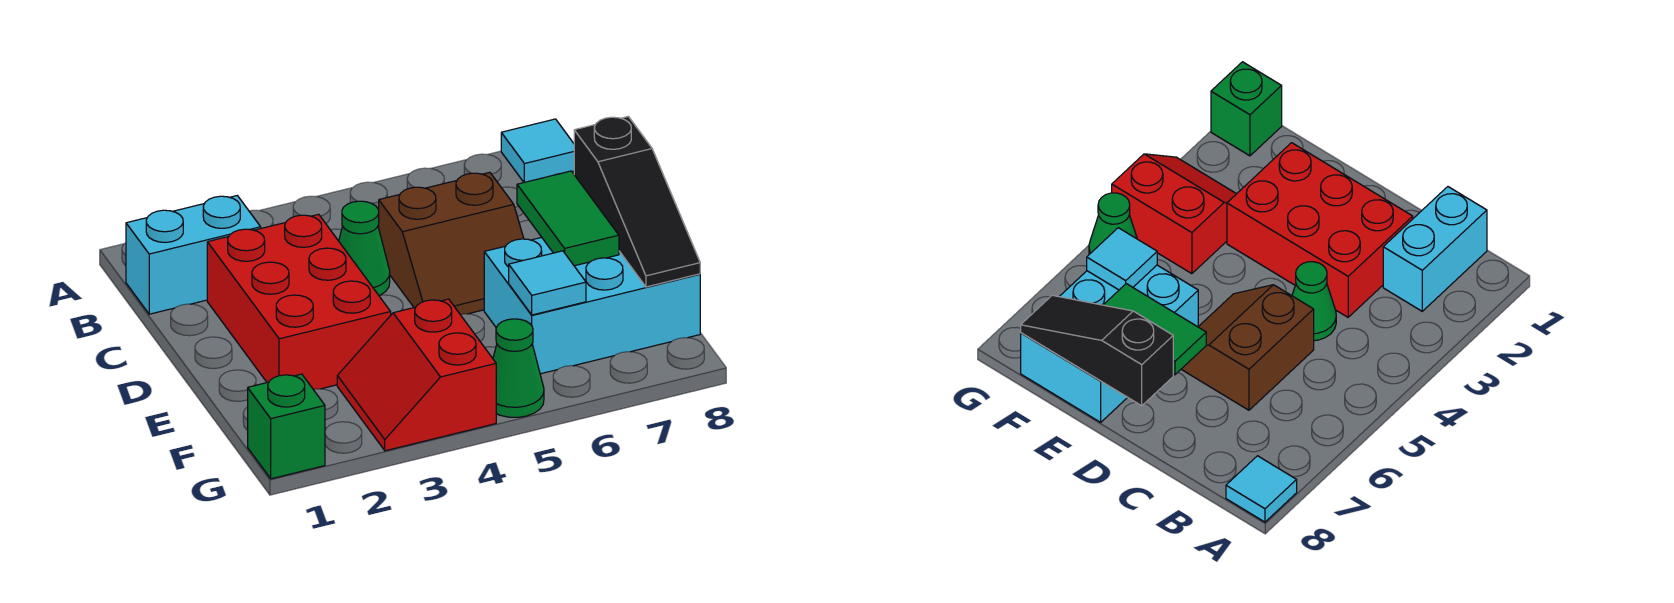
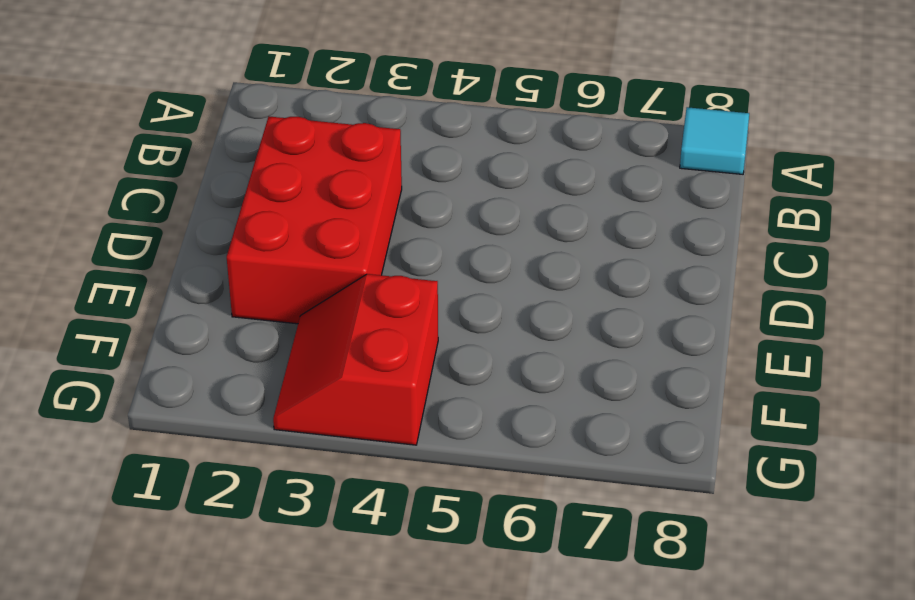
none -> cyan 1x2 brick [126,196,261,314]
none -> green 1x1 cone [339,201,390,295]
none -> brown 2x2 slope [379,172,524,314]

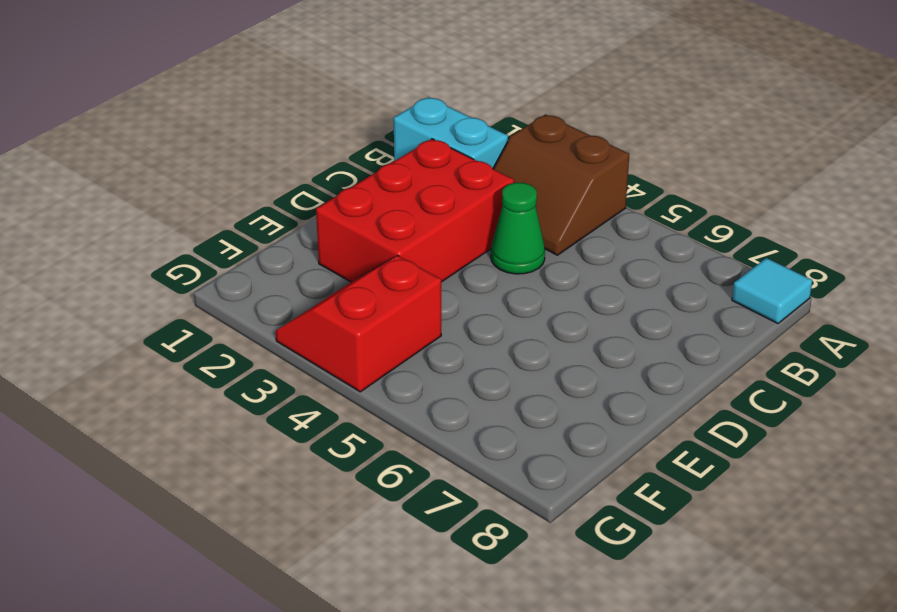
brown 2x2 slope [493,114,629,255] -> brown 2x2 slope moved to [379,172,524,314]
none -> cyan 2x3 brick [484,237,700,374]
none -> green 1x1 brick [248,374,325,479]
none -> green 1x1 cone [493,319,544,417]

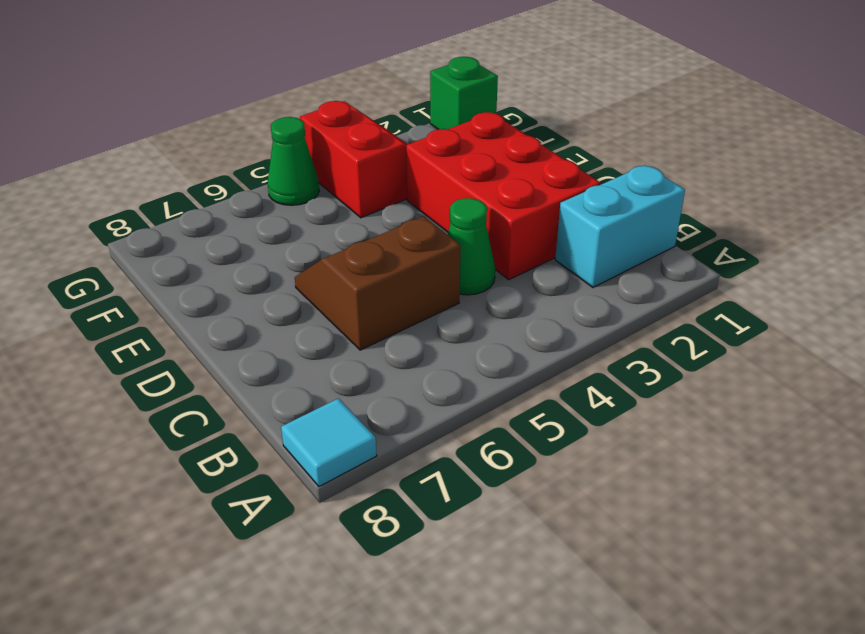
none -> cyan 2x3 brick [484,237,700,374]
none -> green 1x2 tile [517,171,619,266]
none -> black 1x3 slope [574,116,700,287]

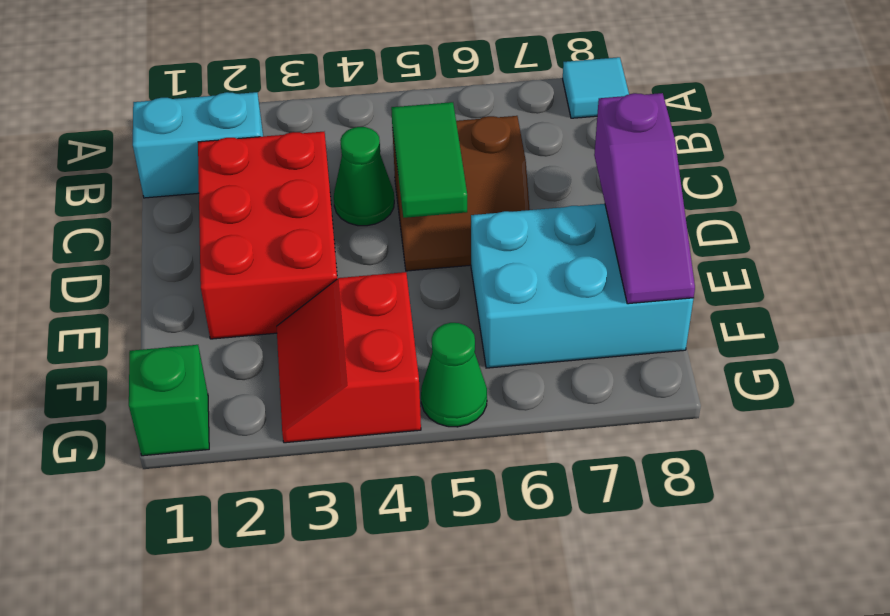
green 1x2 tile [391,102,467,218] -> green 1x2 tile moved to [517,171,619,266]
purple 1x3 slope [594,93,695,304] -> black 1x3 slope [574,116,700,287]
none -> cyan 1x1 tile [509,251,586,315]

